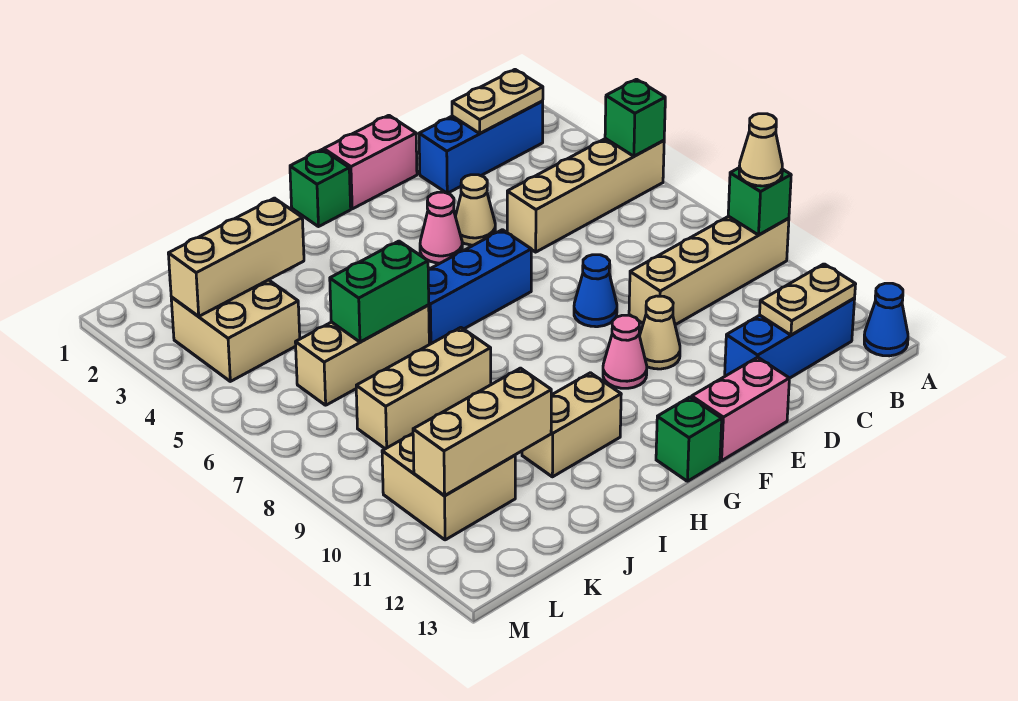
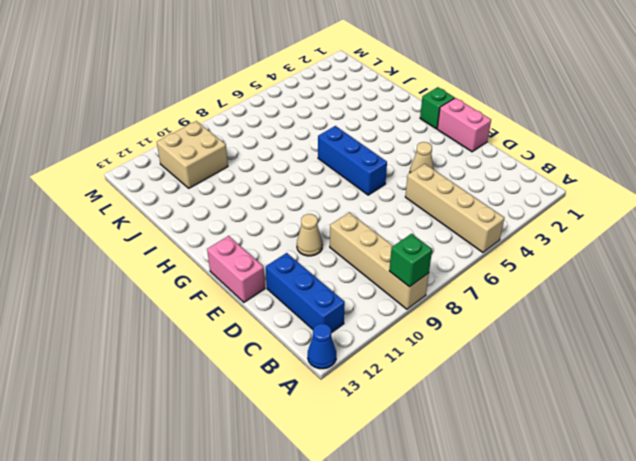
none -> blue 1x3 brick [419,101,543,193]
none -> blue 1x1 cone [574,255,617,327]
none -> pink 1x1 cone [420,192,462,263]

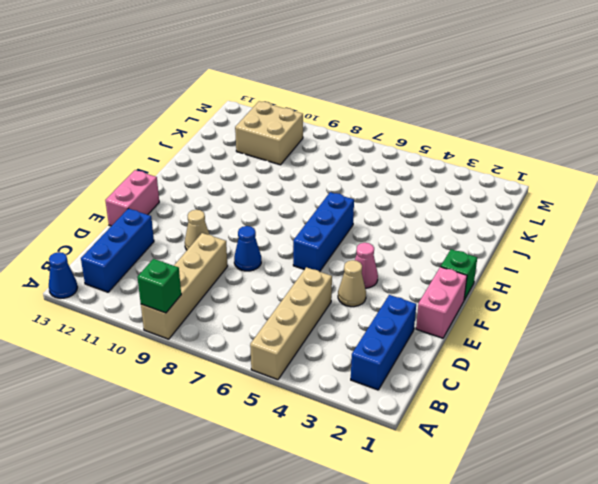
none -> pink 1x1 cone [603,315,647,388]
none -> green 1x1 brick [656,397,722,481]
none -> tan 1x2 brick [522,373,621,477]

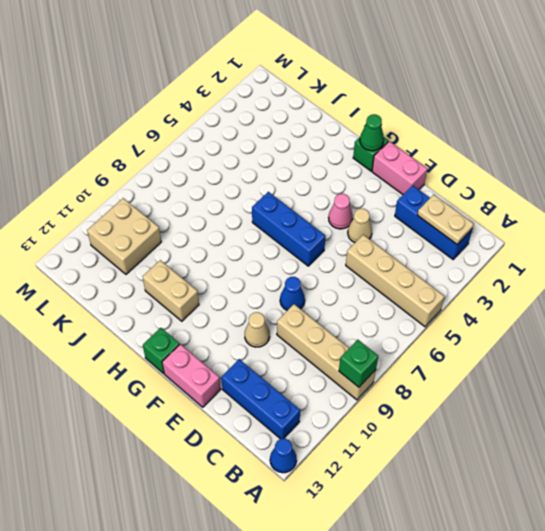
green 1x1 cone [360,114,384,151] -> none
none -> pink 1x1 cone [603,315,647,388]
none -> tan 1x3 brick [295,305,429,405]
none -> tan 1x3 brick [356,328,491,449]

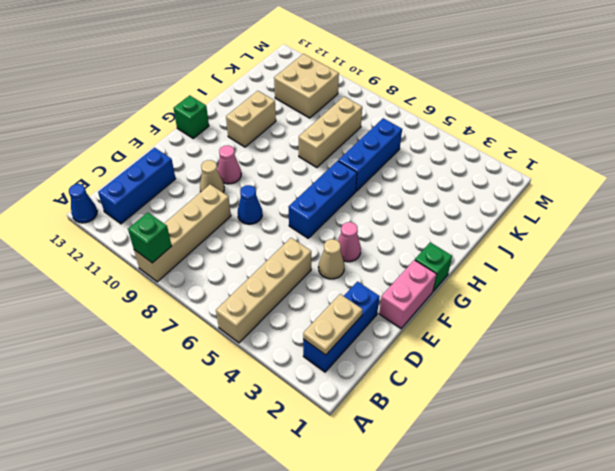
blue 1x3 brick [338,118,402,191] -> tan 1x3 brick [295,305,429,405]
none -> pink 1x2 brick [692,357,789,461]
none -> tan 2x2 brick [171,280,300,381]
none -> green 1x1 brick [605,79,665,156]

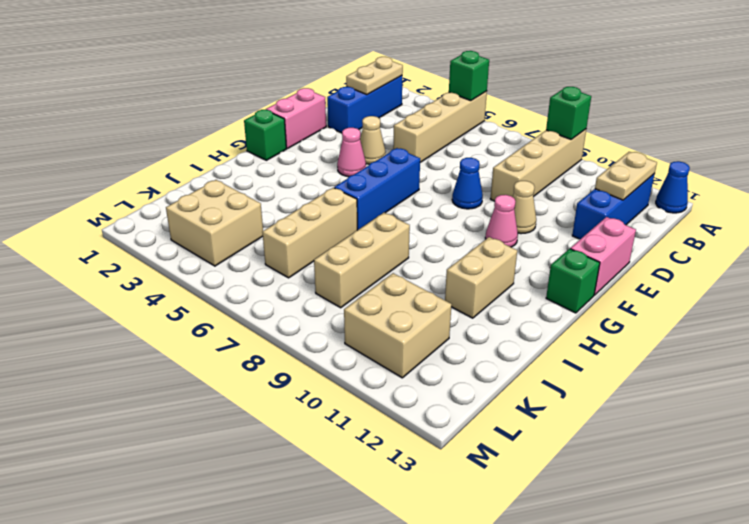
none -> green 1x2 brick [330,241,429,342]
none -> tan 1x3 brick [168,198,304,316]
none -> tan 1x3 brick [413,368,551,496]

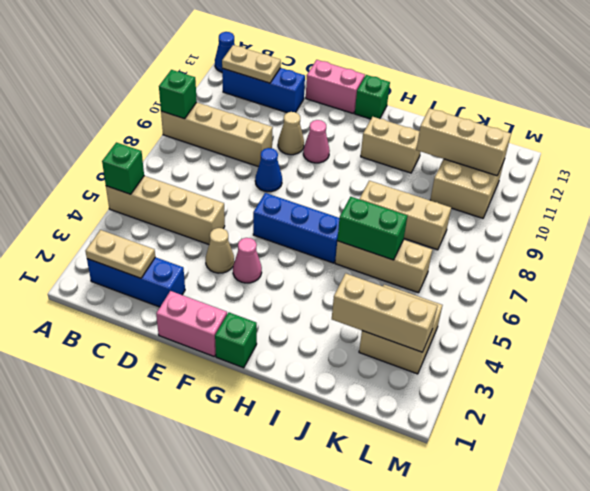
none -> tan 1x1 cone [739,114,782,186]

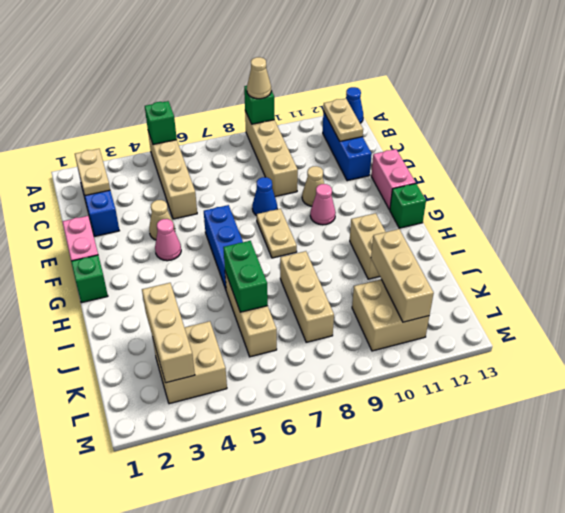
tan 1x2 plate [257,209,297,258] -> none

